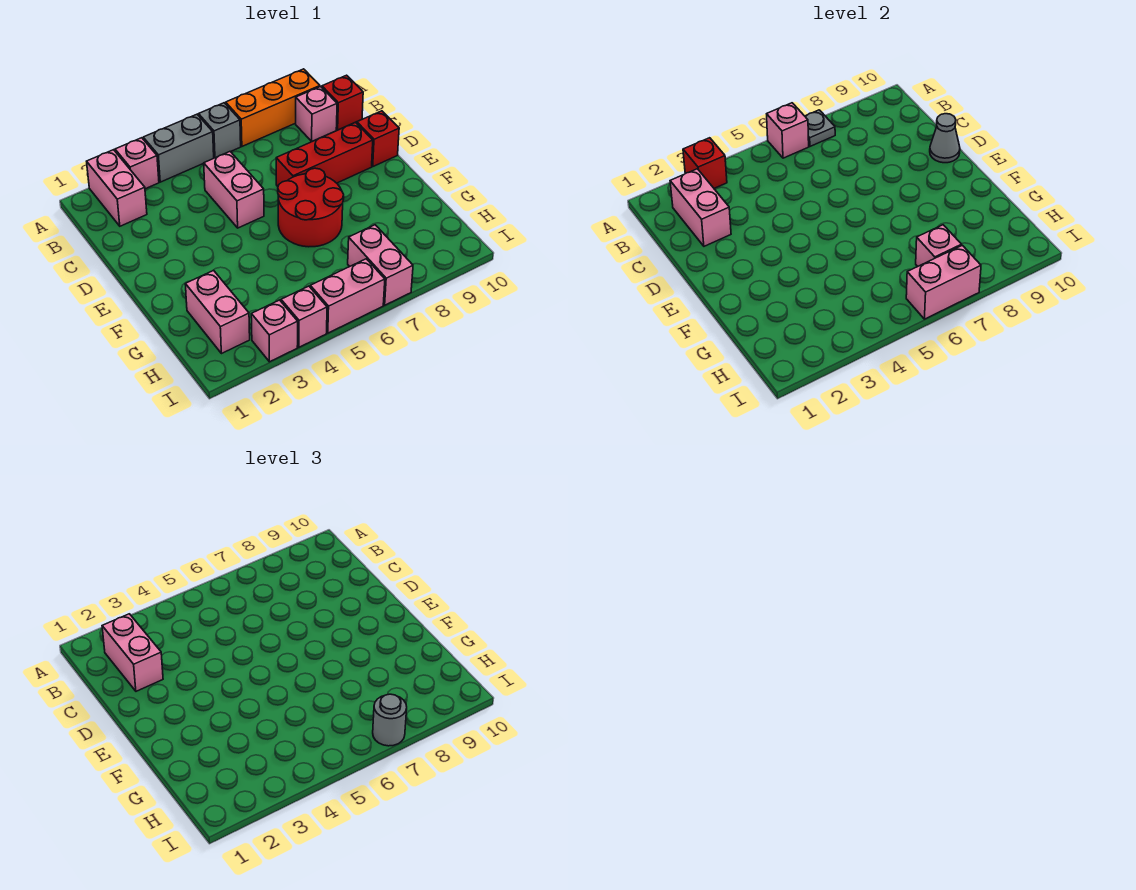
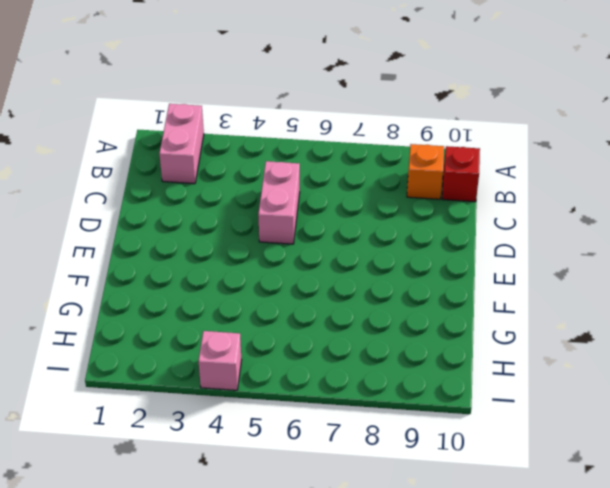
orange 1x1 brick [407,144,444,199] -> pink 1x1 brick [296,87,337,142]
none -> pink 1x1 brick [115,138,159,189]
none -> grey 1x2 brick [143,114,214,182]
none -> grey 1x1 brick [199,103,241,158]

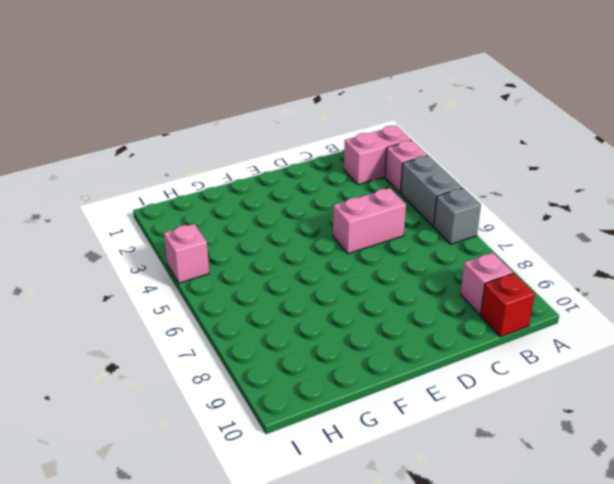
none -> orange 1x3 brick [226,69,320,146]
none -> red 1x3 brick [276,122,373,186]
none -> red 1x1 brick [357,111,399,166]

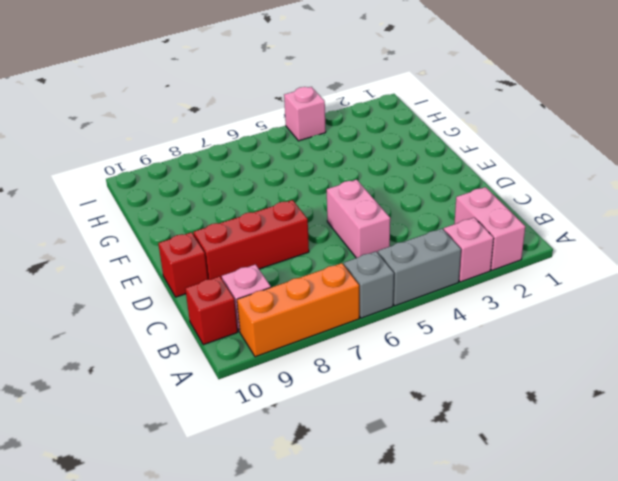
none -> red 2x2 round brick [278,168,344,247]
none -> pink 1x2 brick [185,270,250,354]
none -> pink 1x2 brick [348,225,413,305]

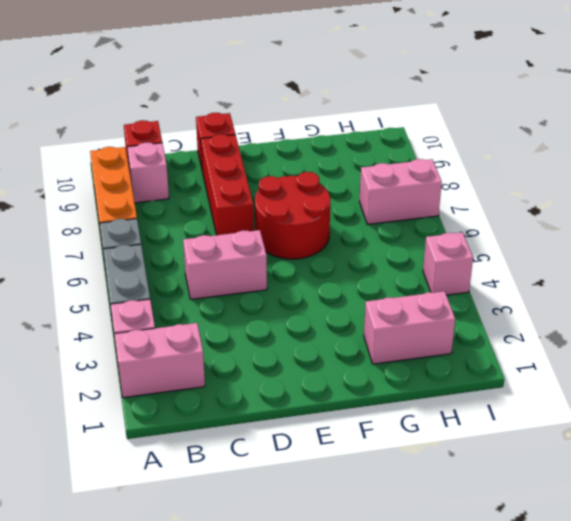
none -> pink 1x1 brick [251,300,298,362]
none -> pink 1x2 brick [310,259,385,333]
none -> red 1x1 brick [683,138,727,188]

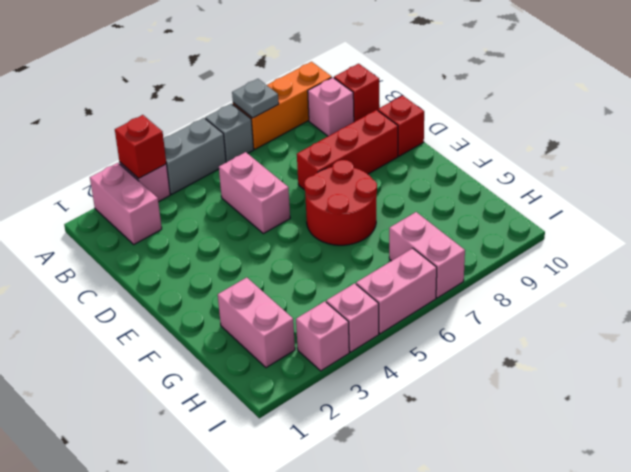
none -> pink 1x1 brick [767,103,809,158]
none -> pink 1x2 brick [670,169,731,246]
none -> grey 1x1 cone [930,114,960,163]

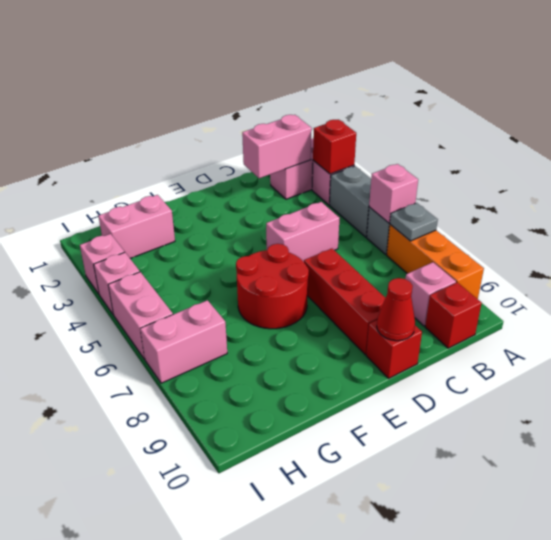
red 1x1 cone [377,278,415,341] -> grey 1x1 cone [930,114,960,163]
none -> pink 1x1 brick [916,225,962,266]
none -> pink 1x2 brick [906,245,981,319]
none -> pink 1x2 brick [102,614,163,691]

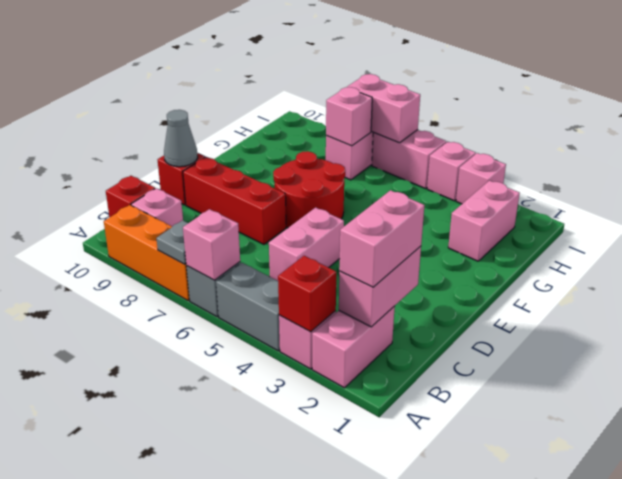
none -> grey 1x1 round brick [373,694,407,746]

